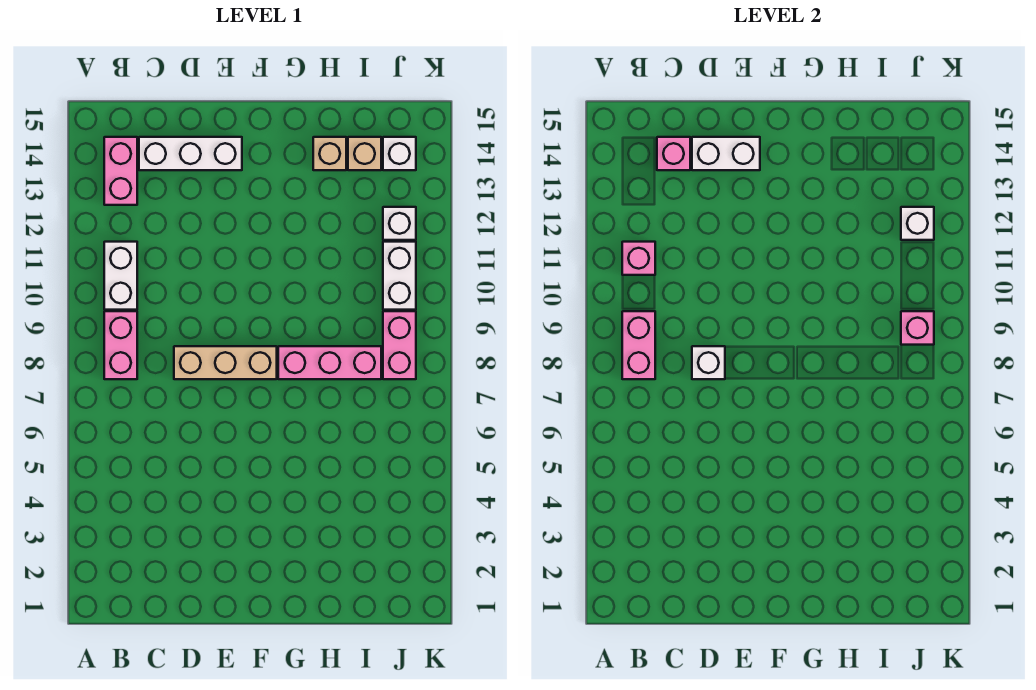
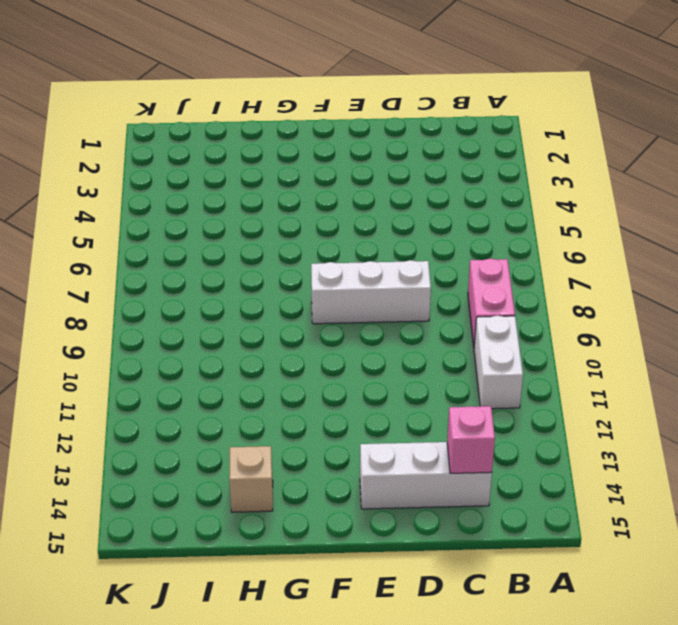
white 1x3 brick [311,260,431,324] -> tan 1x3 brick [174,346,277,379]
none -> pink 1x2 brick [104,137,137,205]
none -> pink 1x3 brick [278,346,381,379]
none -> tan 1x1 brick [348,137,381,170]

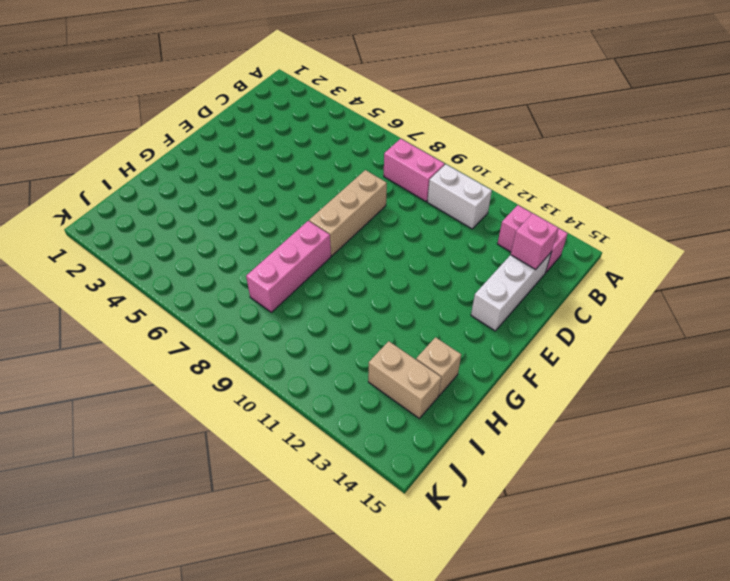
tan 1x2 brick [368,341,441,418] -> tan 1x1 brick [348,137,381,170]
none -> pink 1x2 brick [383,311,416,379]
none -> white 1x2 brick [383,242,416,310]
none -> white 1x1 brick [383,207,416,240]

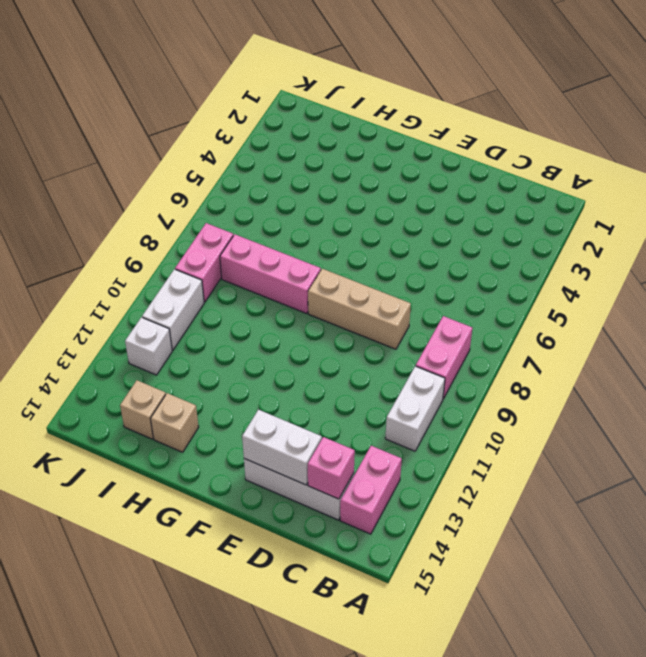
none -> white 1x1 brick [383,137,416,170]
none -> pink 1x2 brick [622,311,655,379]
none -> pink 1x1 brick [622,242,655,275]

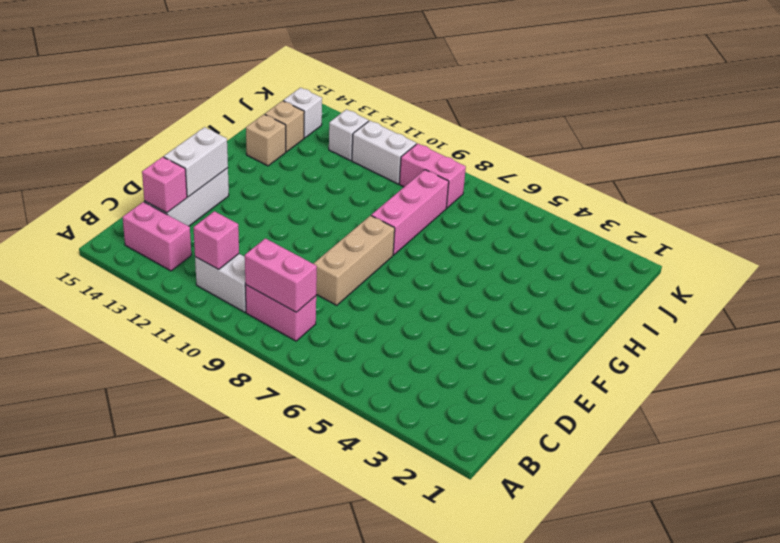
none -> white 1x1 brick [692,346,725,379]
none -> pink 1x1 brick [901,311,934,345]
none -> white 1x1 brick [901,207,934,240]

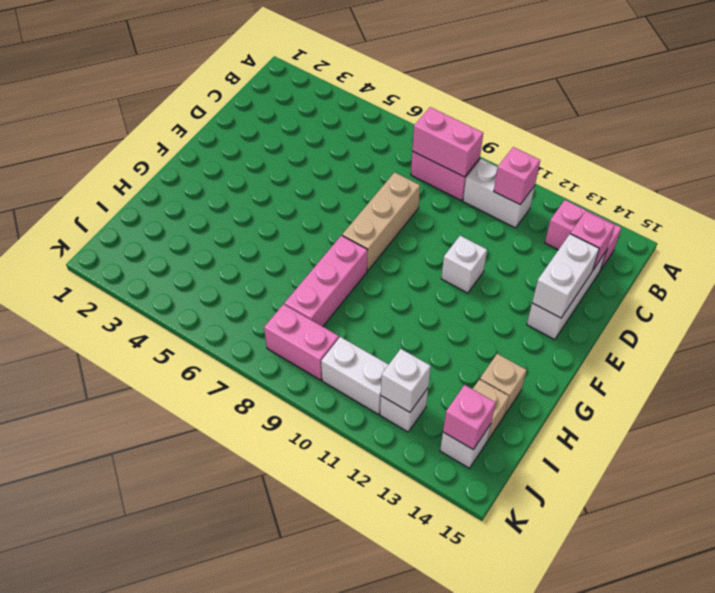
white 1x1 brick [441,236,487,293] -> white 1x1 brick moved to [692,346,725,379]
pink 1x1 brick [443,385,496,449] -> pink 1x1 brick moved to [901,311,934,345]

